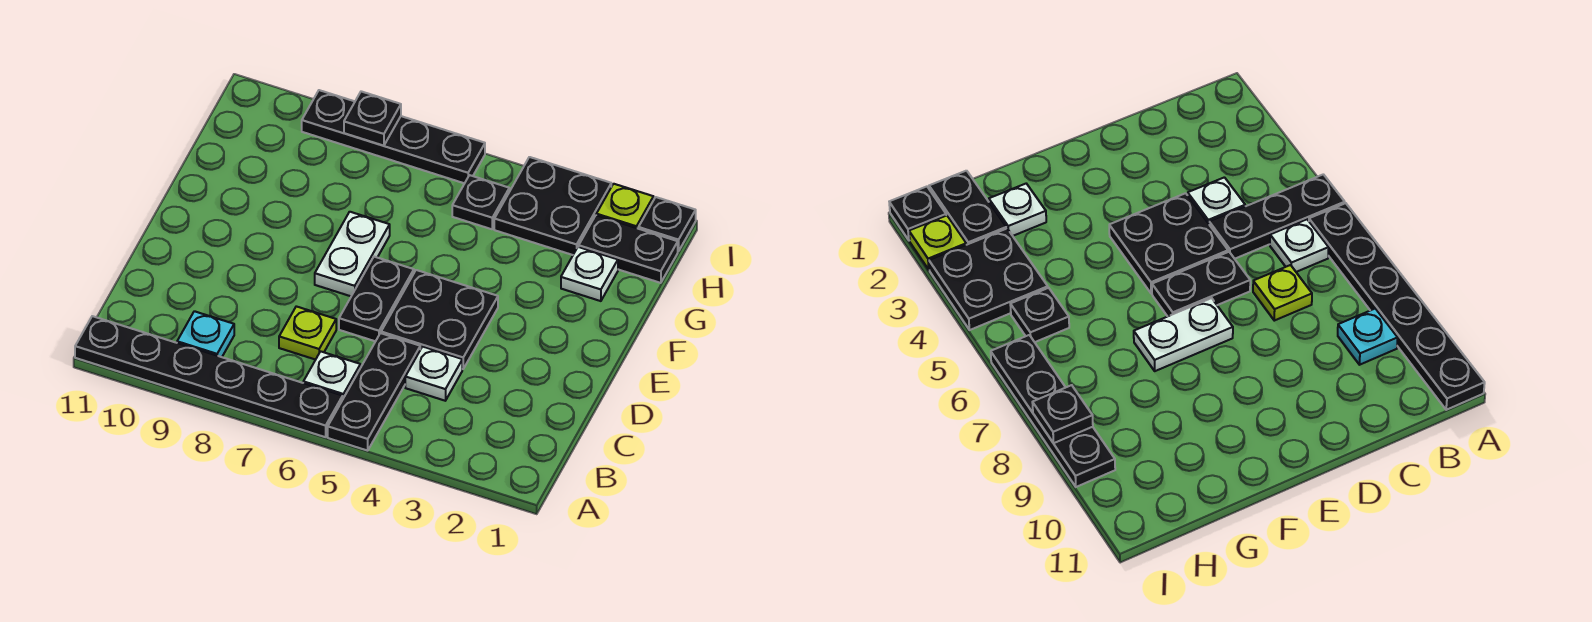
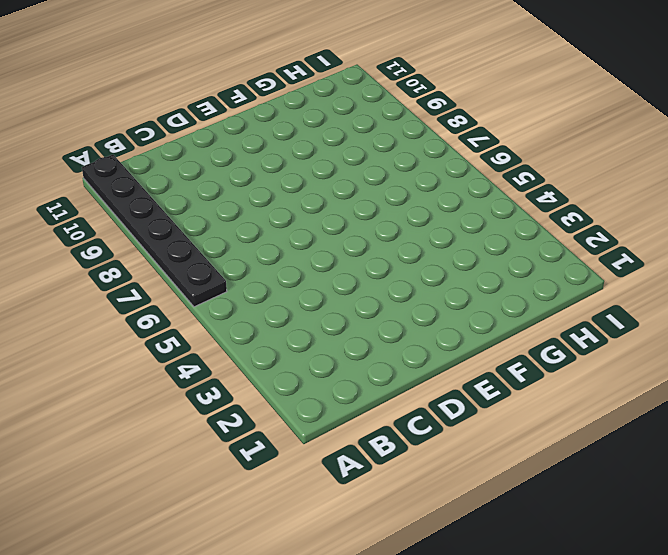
none -> black 1x3 plate [328,333,420,451]
none -> white 1x1 plate [303,351,360,398]
none -> cyan 1x1 plate [177,311,234,357]

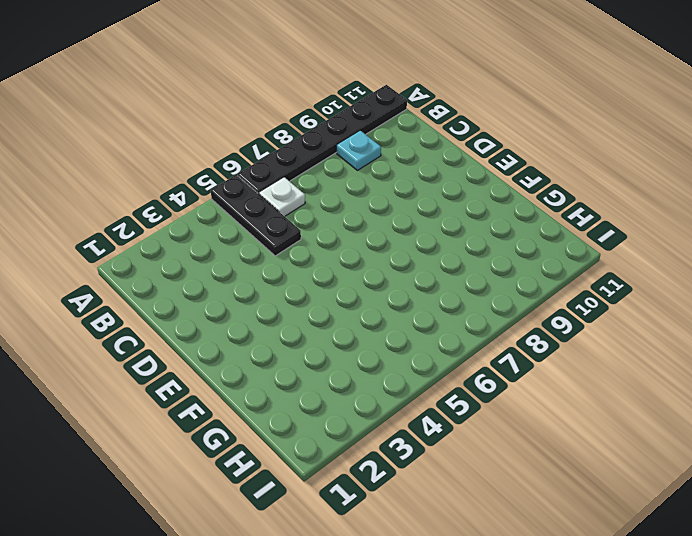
none -> white 1x1 plate [405,347,462,401]
none -> lime 1x1 plate [279,306,336,360]
none -> black 2x2 plate [381,270,498,369]

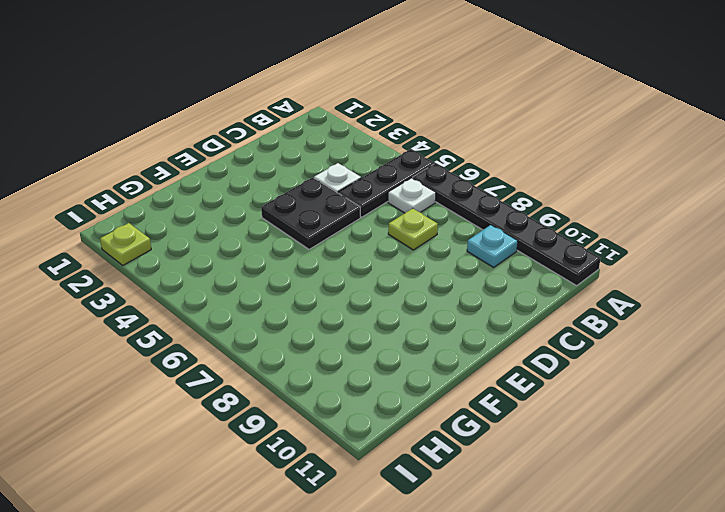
none -> black 1x2 plate [339,257,414,341]
none -> white 1x2 plate [315,212,390,296]
none -> white 1x1 plate [561,247,618,301]

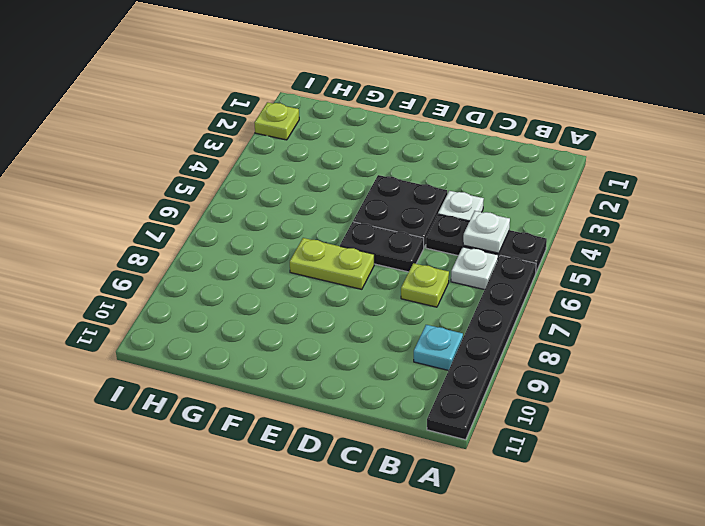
white 1x1 plate [463,211,510,253] -> white 1x1 plate moved to [561,247,618,301]
lime 1x2 plate [290,238,374,289] -> white 1x2 plate [315,212,390,296]
none -> black 1x2 plate [579,215,678,283]
none -> black 2x2 plate [494,157,611,255]
none -> black 1x1 plate [452,175,509,229]

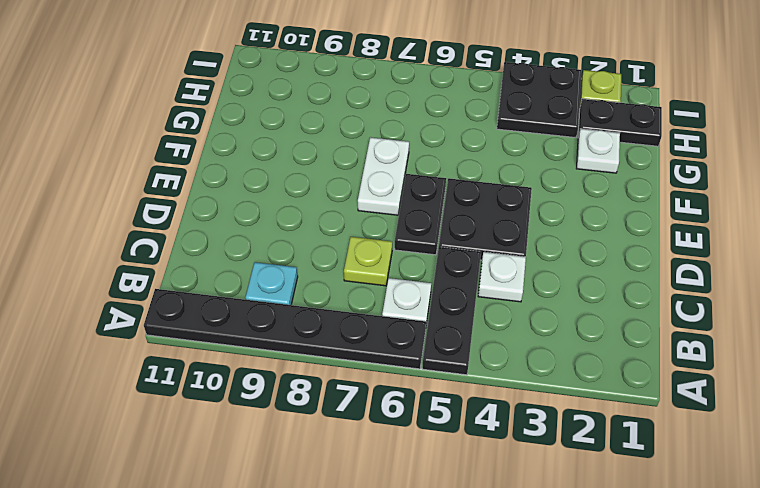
none -> black 1x1 plate [452,175,509,229]
none -> black 1x1 plate [639,197,696,251]
none -> black 1x4 plate [302,90,485,183]

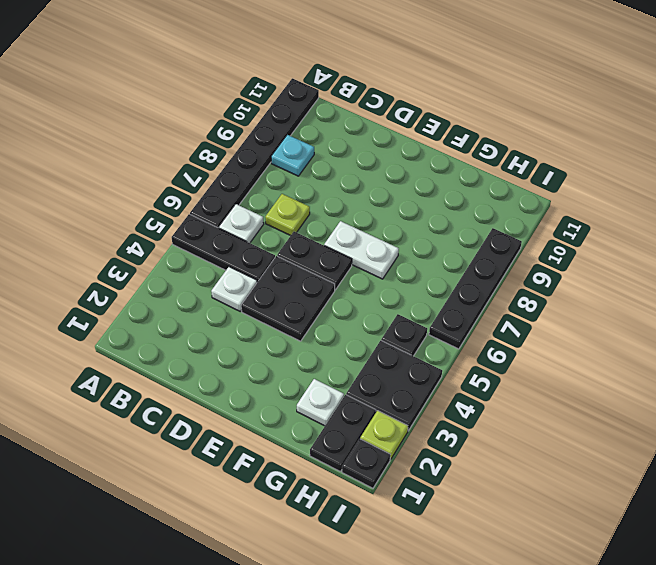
none -> black 1x1 plate [344,91,401,146]

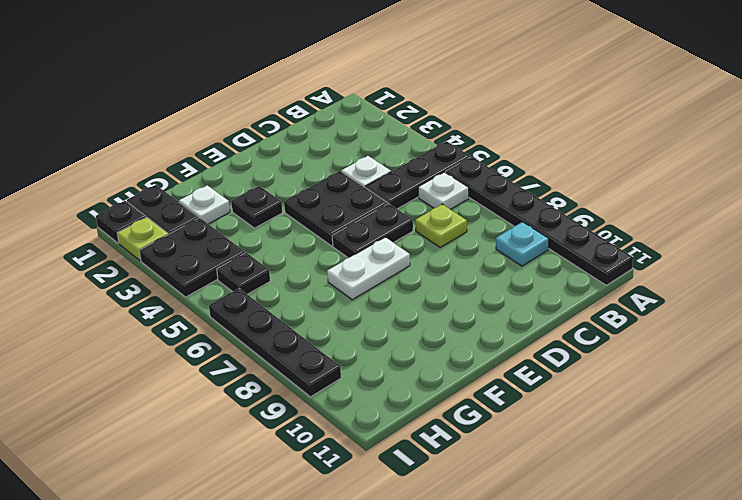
black 1x1 plate [231,186,282,228] -> black 1x1 plate moved to [344,91,401,146]

